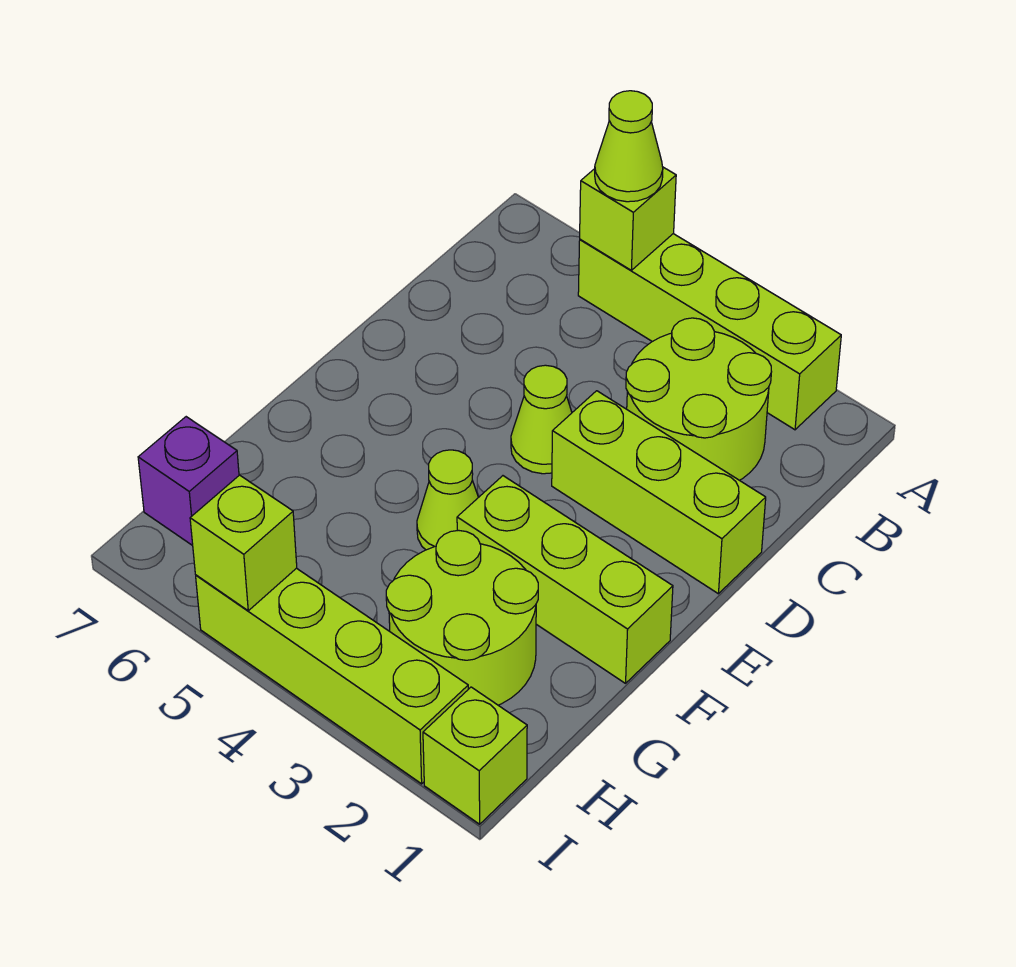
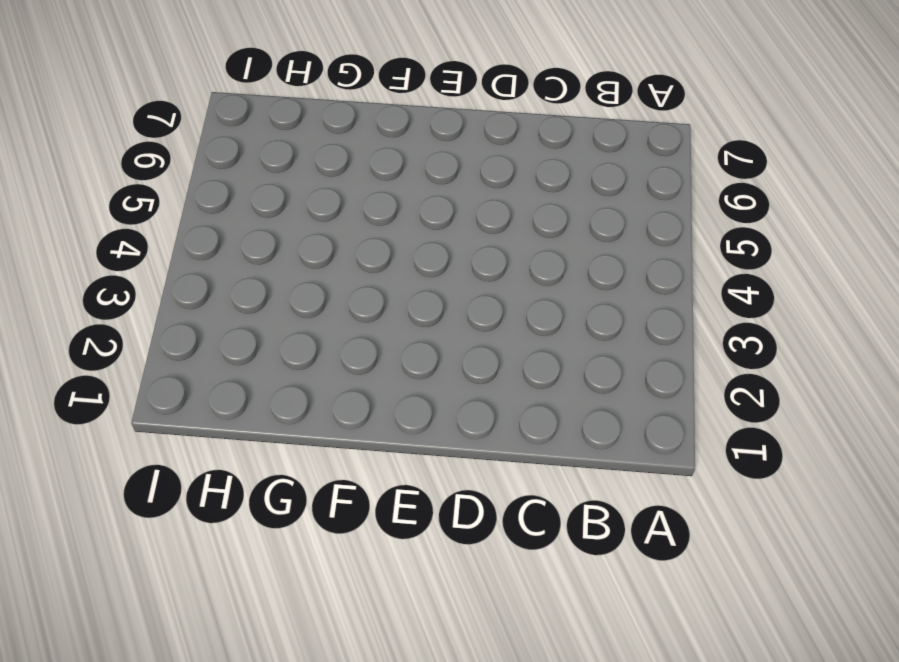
none -> lime 1x4 brick [578,234,841,430]
none -> lime 2x2 round brick [626,318,772,480]
none -> lime 1x3 brick [552,391,766,594]

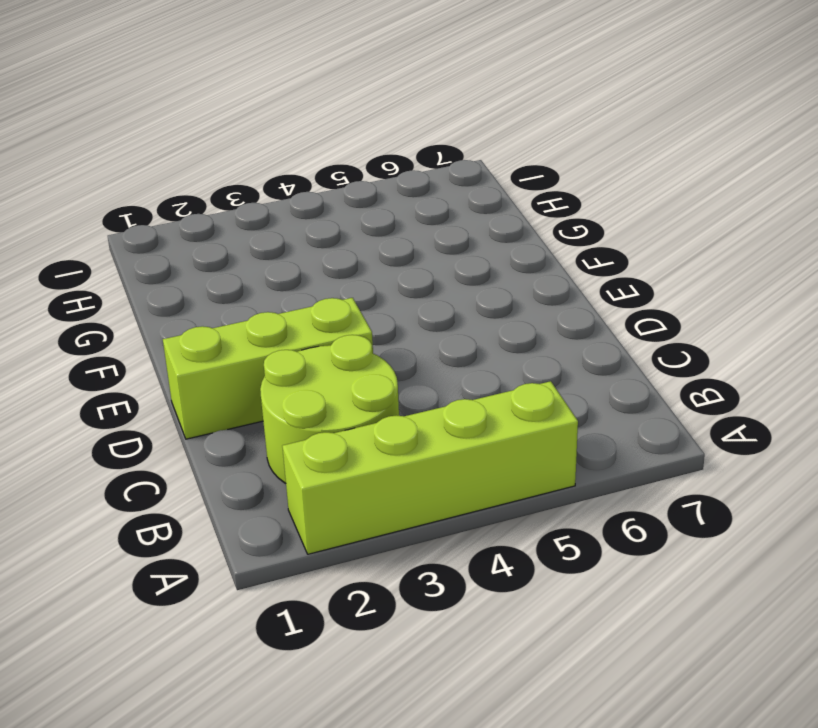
none -> lime 1x1 cone [511,365,572,474]
none -> lime 1x3 brick [457,476,673,683]
none -> lime 1x1 cone [417,450,478,550]

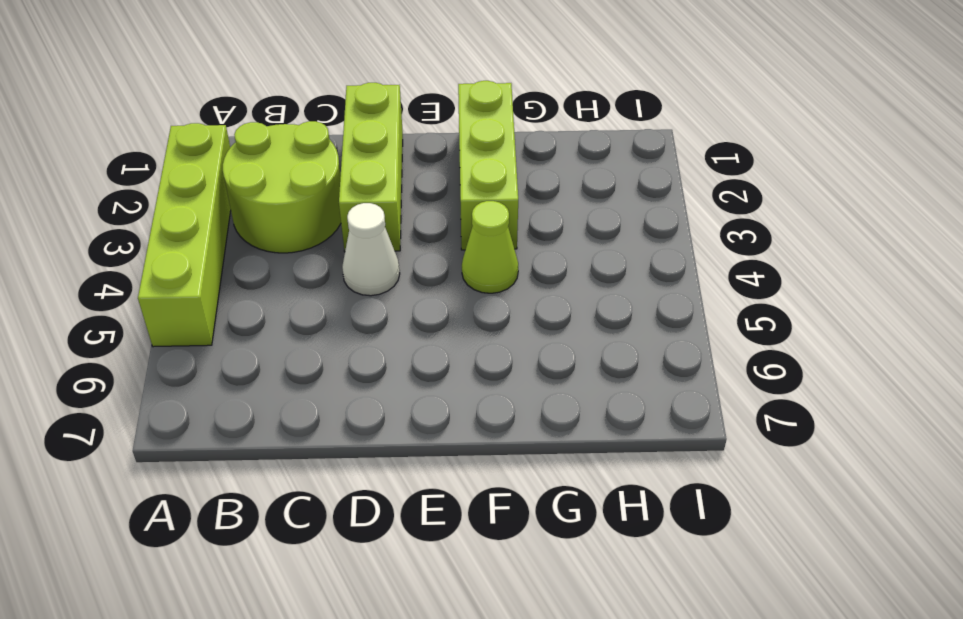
white 1x1 cone [342,203,400,296] -> lime 1x1 cone [511,365,572,474]
none -> lime 2x2 round brick [386,530,538,705]
none -> purple 1x1 brick [138,417,239,546]
none -> lime 1x1 brick [423,687,527,824]

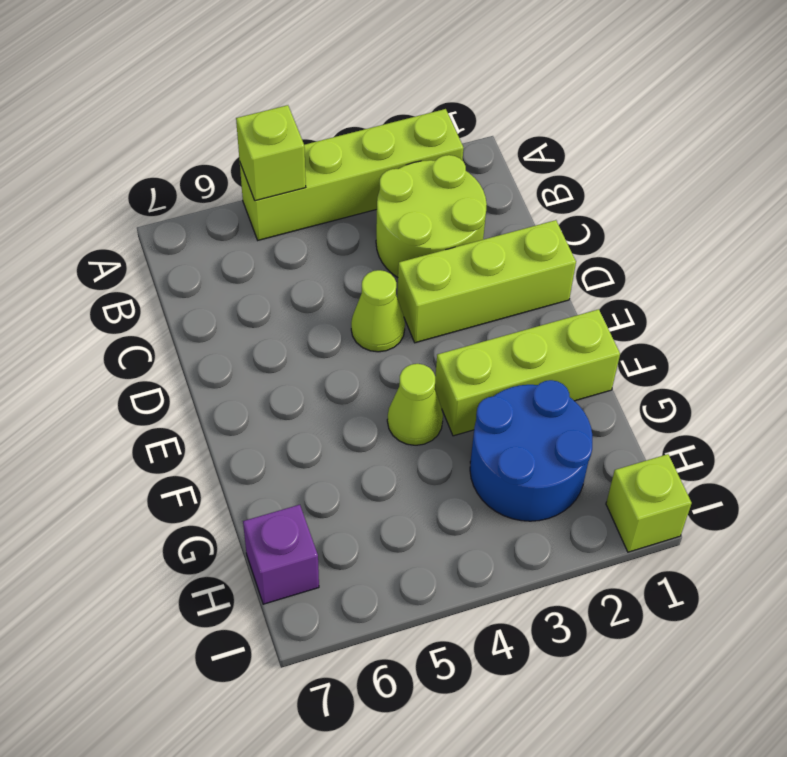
blue 2x2 round brick [470,380,592,521] -> lime 2x2 round brick [386,530,538,705]
none -> lime 1x4 brick [196,568,468,784]
none -> lime 1x1 brick [190,475,297,611]
none -> lime 1x1 cone [595,91,663,202]

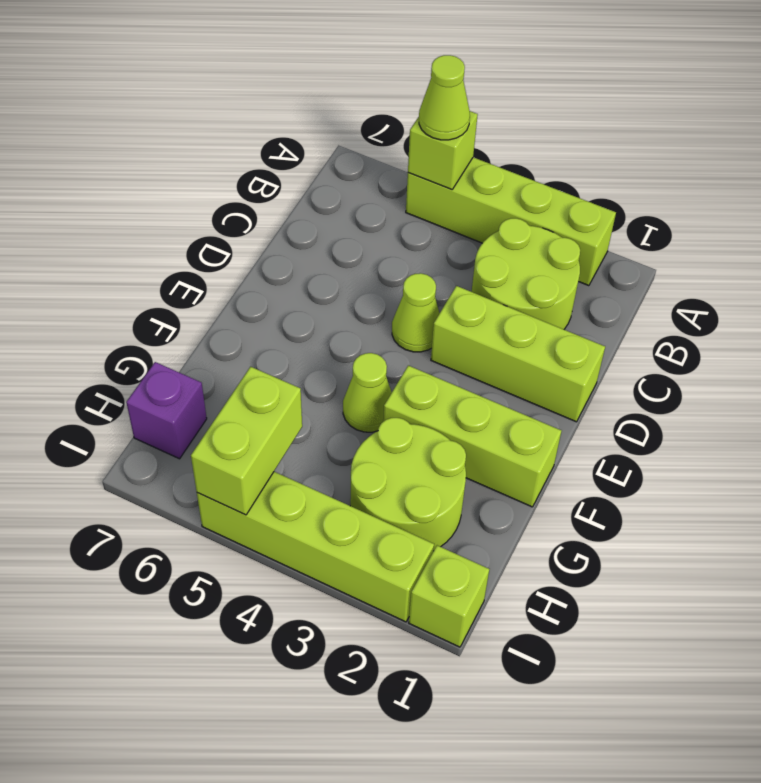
lime 1x2 brick [191,367,302,515] -> lime 1x1 brick [190,475,297,611]

